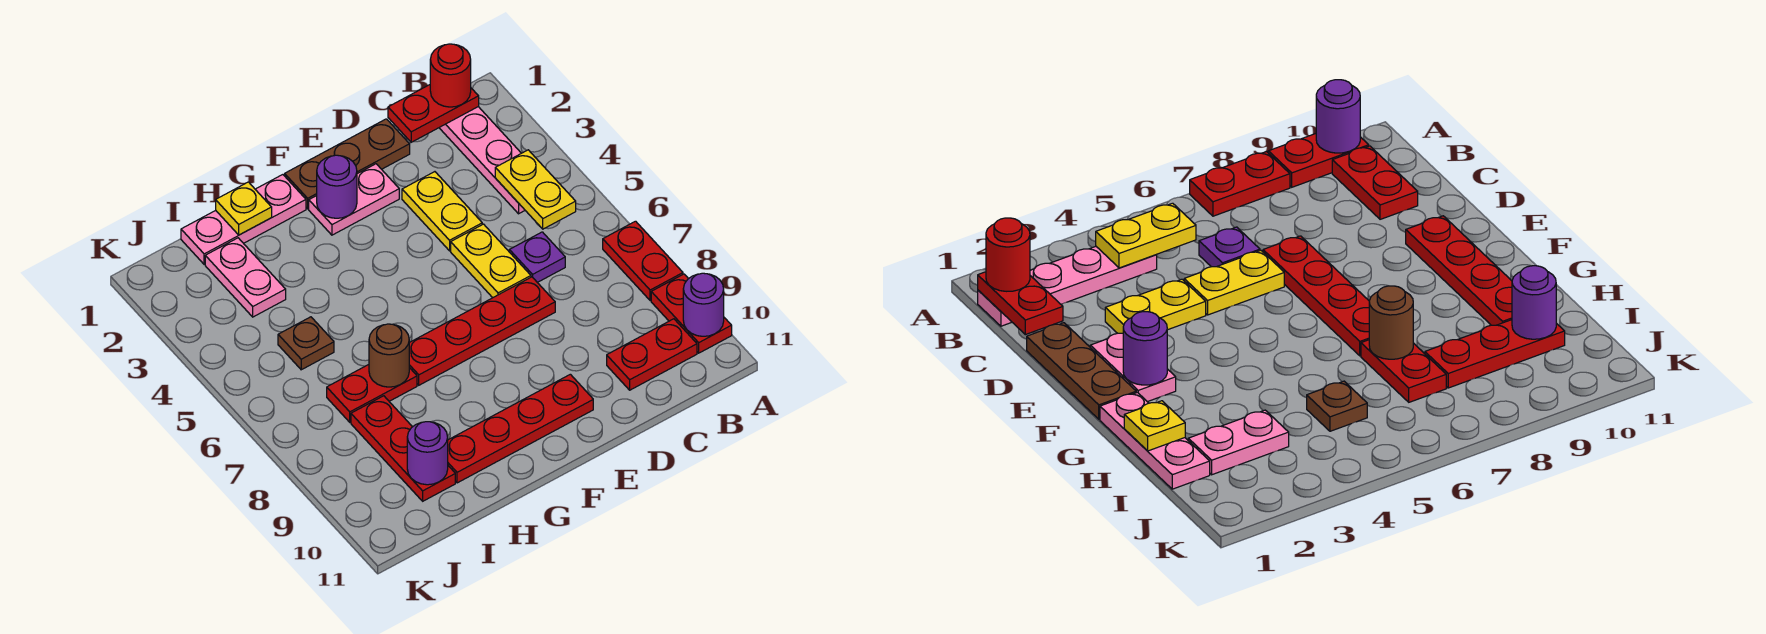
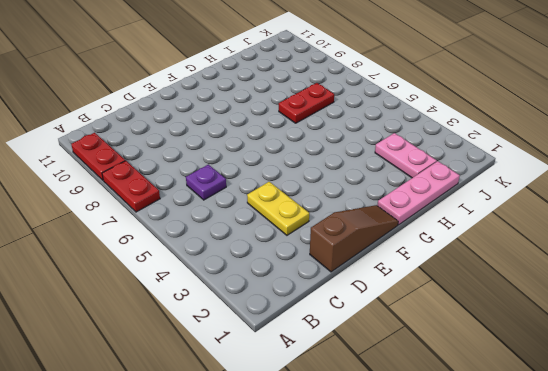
brown 1x3 slope [310,205,398,272] -> brown 1x3 plate [285,119,410,209]
none -> pink 1x4 plate [439,107,525,214]
none -> red 1x2 plate [607,319,697,390]
none -> yellow 1x2 plate [451,224,531,298]

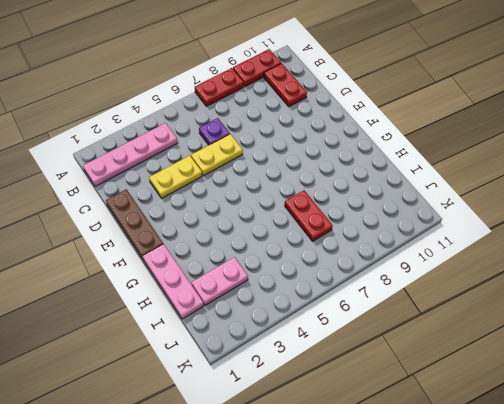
none -> red 1x4 plate [409,277,555,385]
none -> pink 1x2 plate [309,164,399,235]
none -> red 1x4 plate [448,374,593,483]

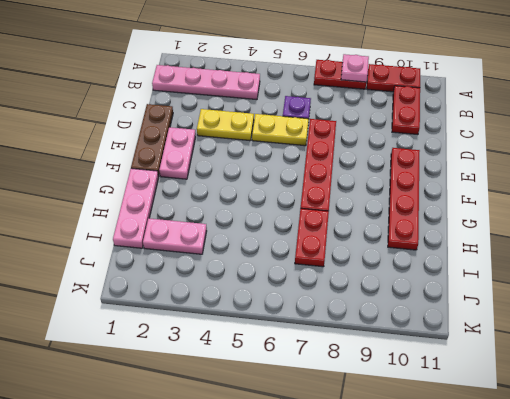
pink 1x1 plate [341,54,369,82] -> none
none -> brown 1x1 plate [278,317,334,370]
none -> red 1x3 plate [351,396,455,501]
none -> purple 1x1 round brick [683,273,724,336]

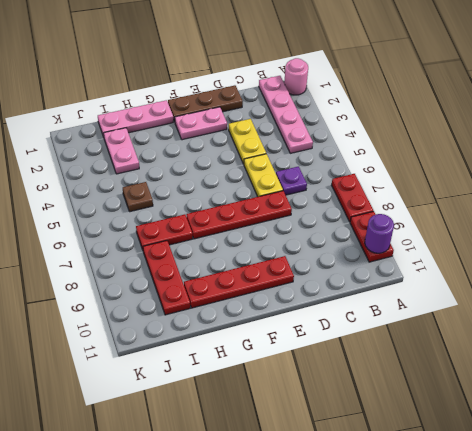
pink 1x1 round brick [284,58,308,95] -> none
none -> red 1x2 plate [607,319,697,390]
none -> red 1x2 plate [388,85,479,142]
none -> yellow 1x2 plate [495,150,576,229]

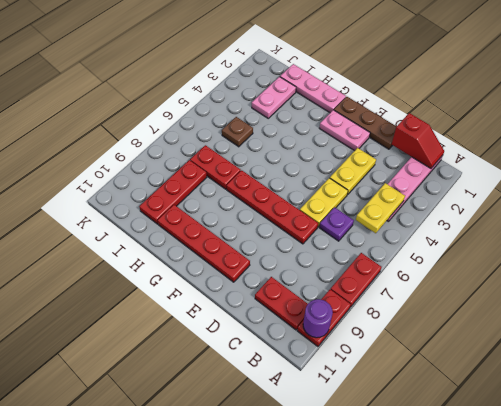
red 1x2 slope [392,113,444,168] -> red 1x2 plate [388,85,479,142]
none -> purple 1x1 round brick [317,155,357,218]
none -> yellow 1x1 plate [216,182,272,235]
none -> brown 1x1 round brick [369,324,409,387]

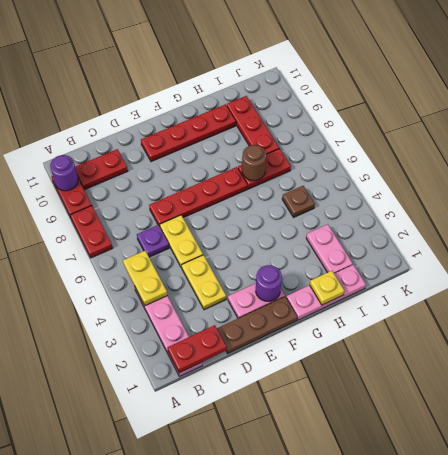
none -> purple 1x1 round brick [407,422,448,485]
none -> red 1x1 round brick [430,44,471,107]

